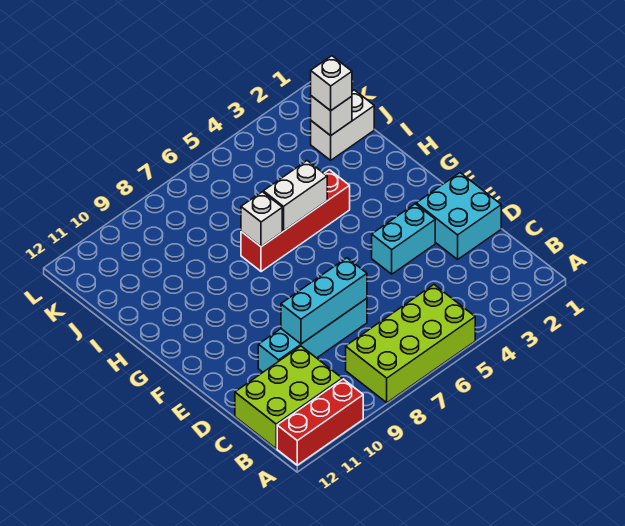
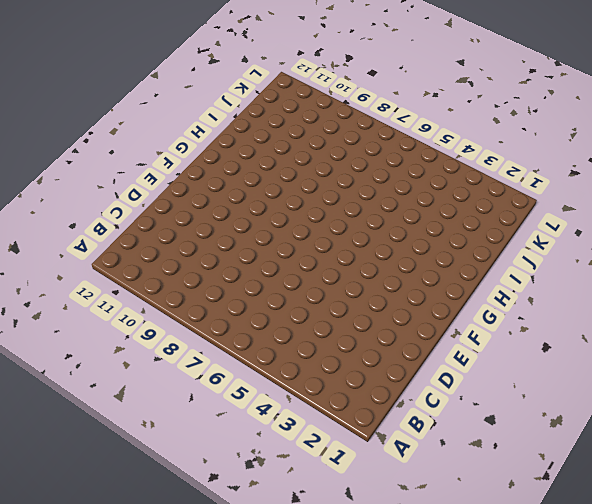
none -> lime 2x4 brick [346,285,475,403]
none -> red 1x3 brick [277,379,363,465]
none -> lime 2x3 brick [235,346,342,449]

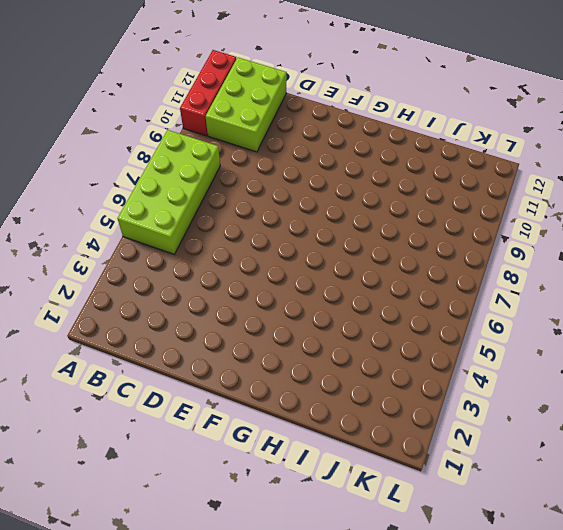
none -> cyan 2x2 brick [416,173,501,259]
none -> cyan 1x4 brick [258,299,367,372]
none -> cyan 1x2 brick [372,204,435,274]

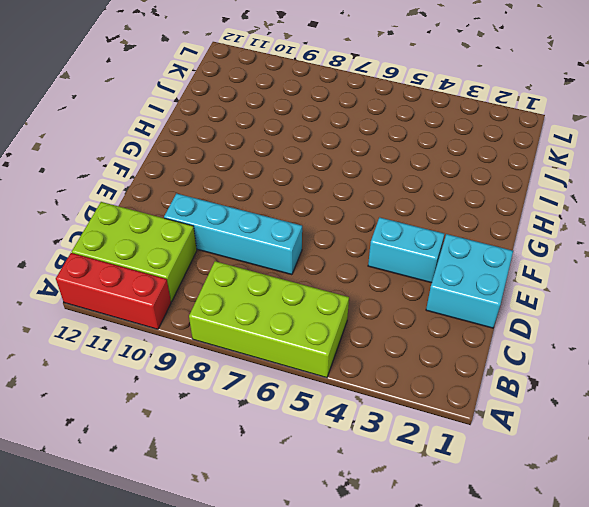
none -> red 1x4 brick [241,170,350,272]
none -> white 1x2 brick [311,90,374,160]
none -> cyan 1x3 brick [281,258,367,344]

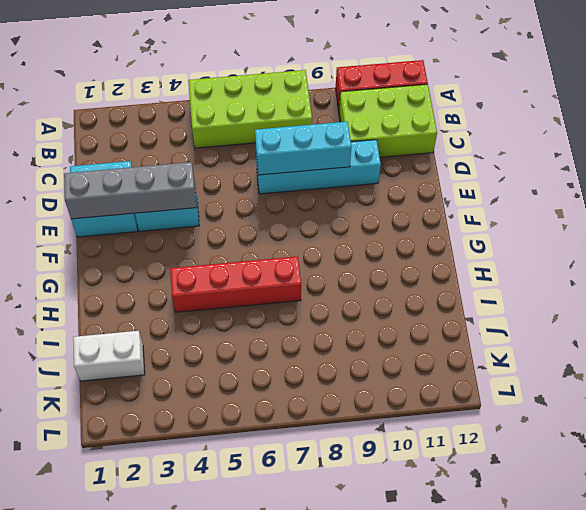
grey 1x4 brick [64,162,197,219] -> none
none -> white 1x2 brick [263,161,327,231]
none -> white 1x1 brick [241,192,282,247]
none -> white 1x1 brick [311,96,352,136]

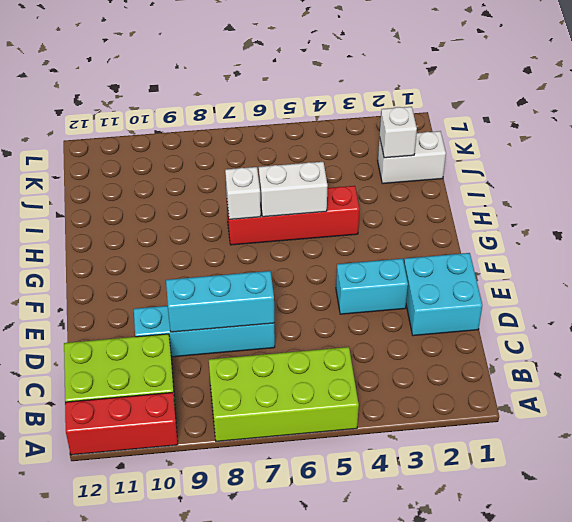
none -> white 1x1 brick [311,56,352,111]

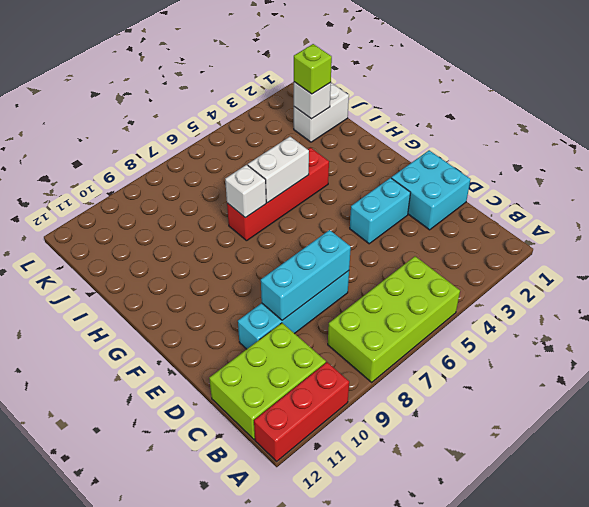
lime 1x1 brick [294,44,332,94] -> white 1x1 brick [311,56,352,111]

